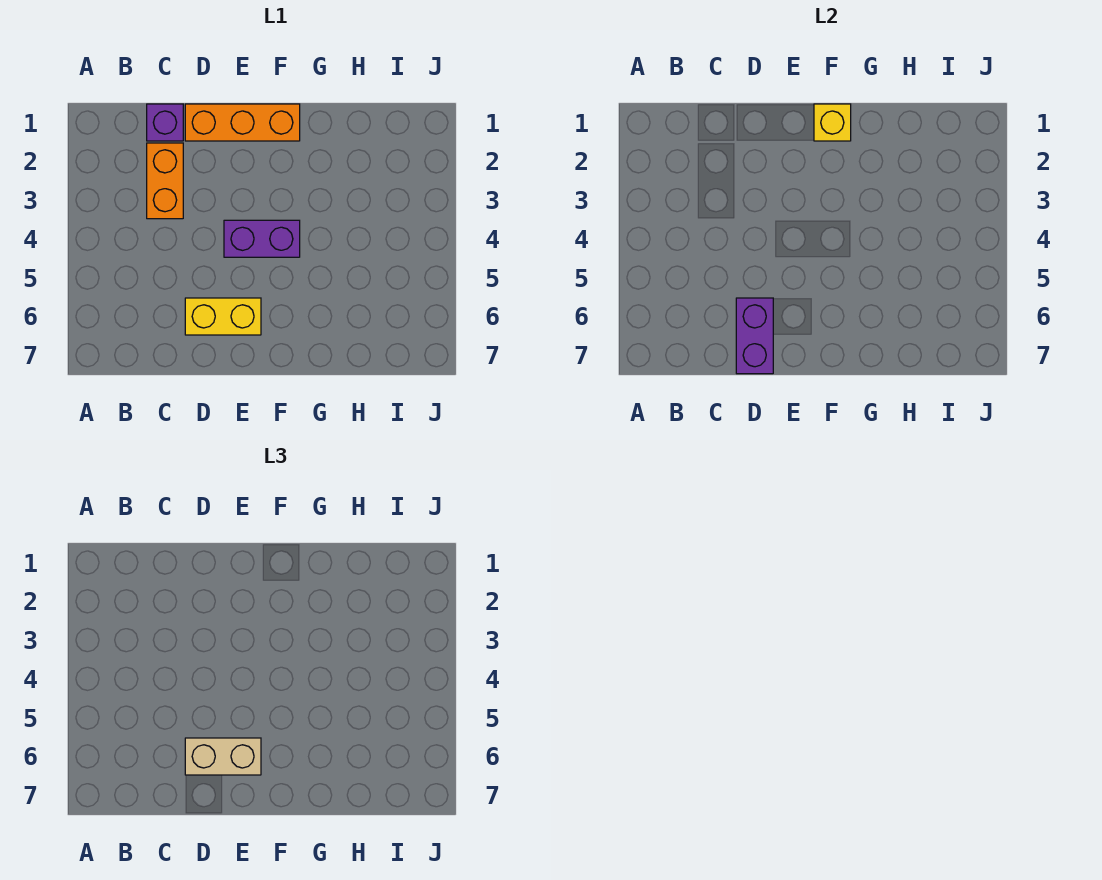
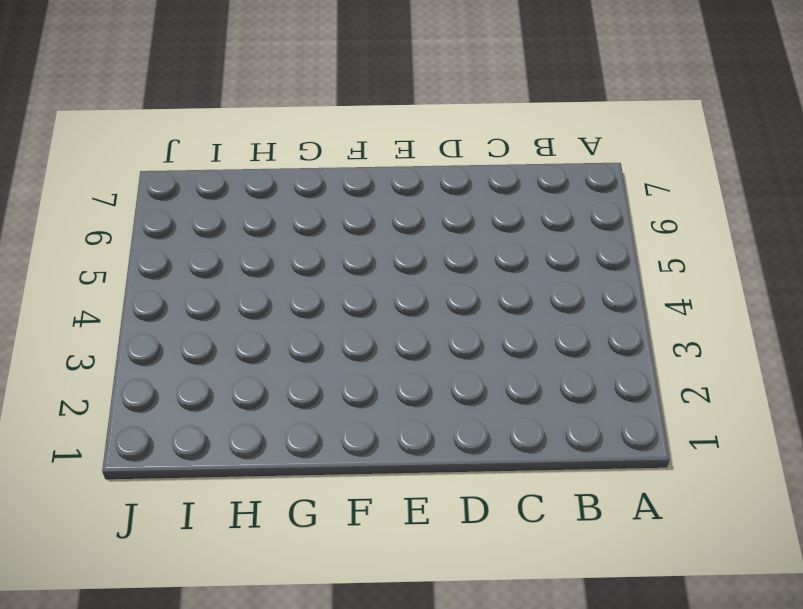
none -> purple 1x1 brick [147,104,183,141]
none -> orange 1x2 brick [147,143,183,219]

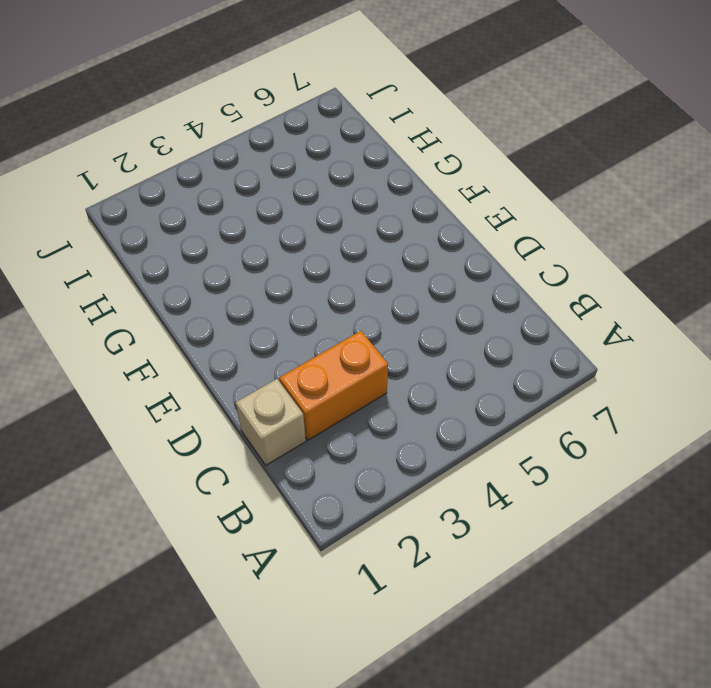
tan 1x1 brick [236,379,306,465] -> purple 1x1 brick [147,104,183,141]
none -> orange 1x3 brick [185,104,300,141]
none -> yellow 1x2 brick [185,298,261,335]

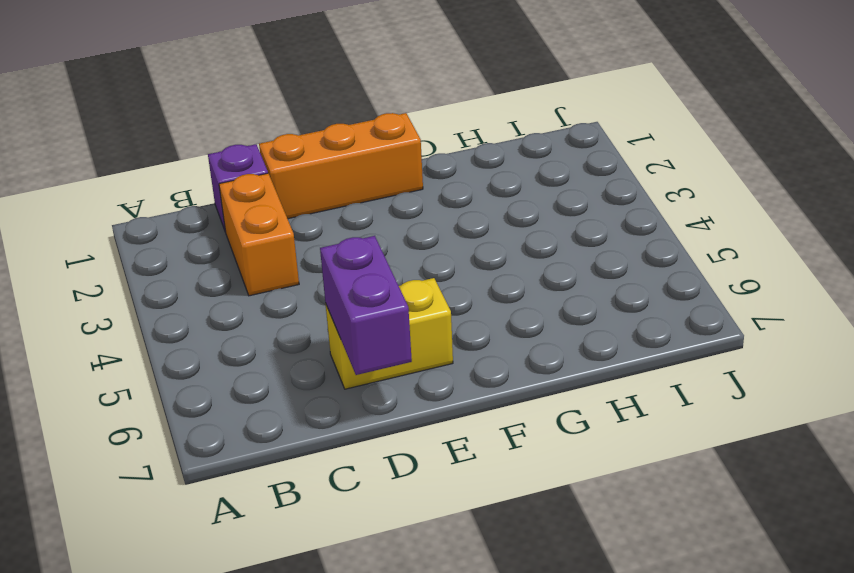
none -> purple 1x2 brick [224,220,300,257]
none -> yellow 1x1 brick [814,104,851,141]

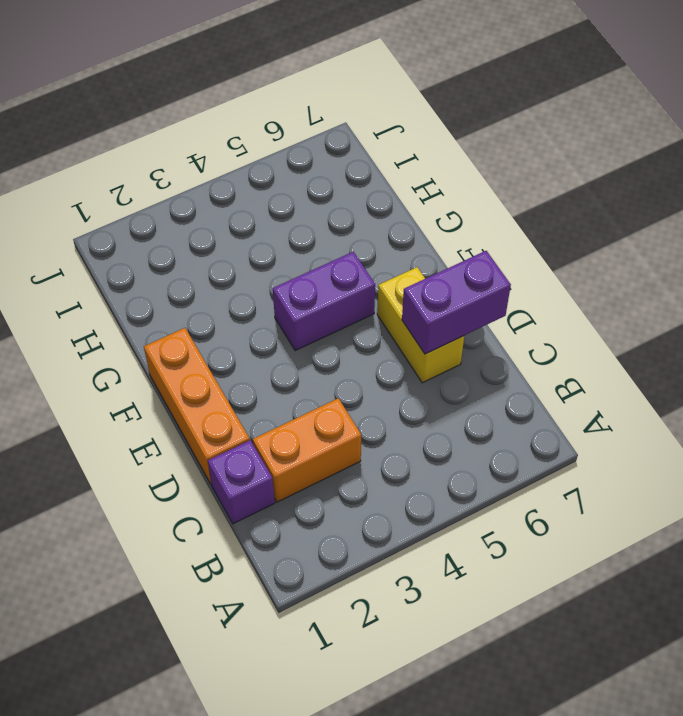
purple 1x2 brick [273,252,375,351] -> purple 1x2 brick turned to [224,220,300,257]
none -> yellow 1x1 brick [814,104,851,141]
none -> tan 1x2 brick [185,738,261,775]

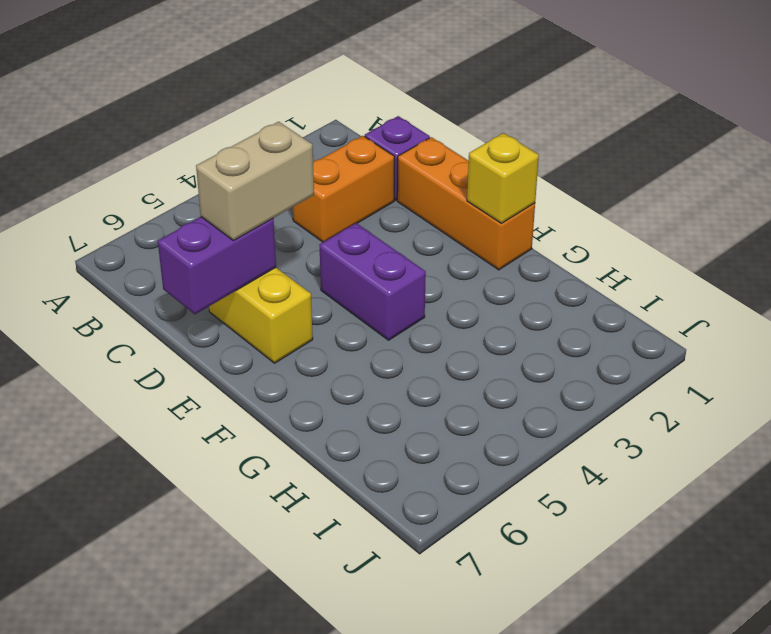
tan 1x2 brick [196,122,314,241] -> tan 1x2 brick turned to [185,738,261,775]

